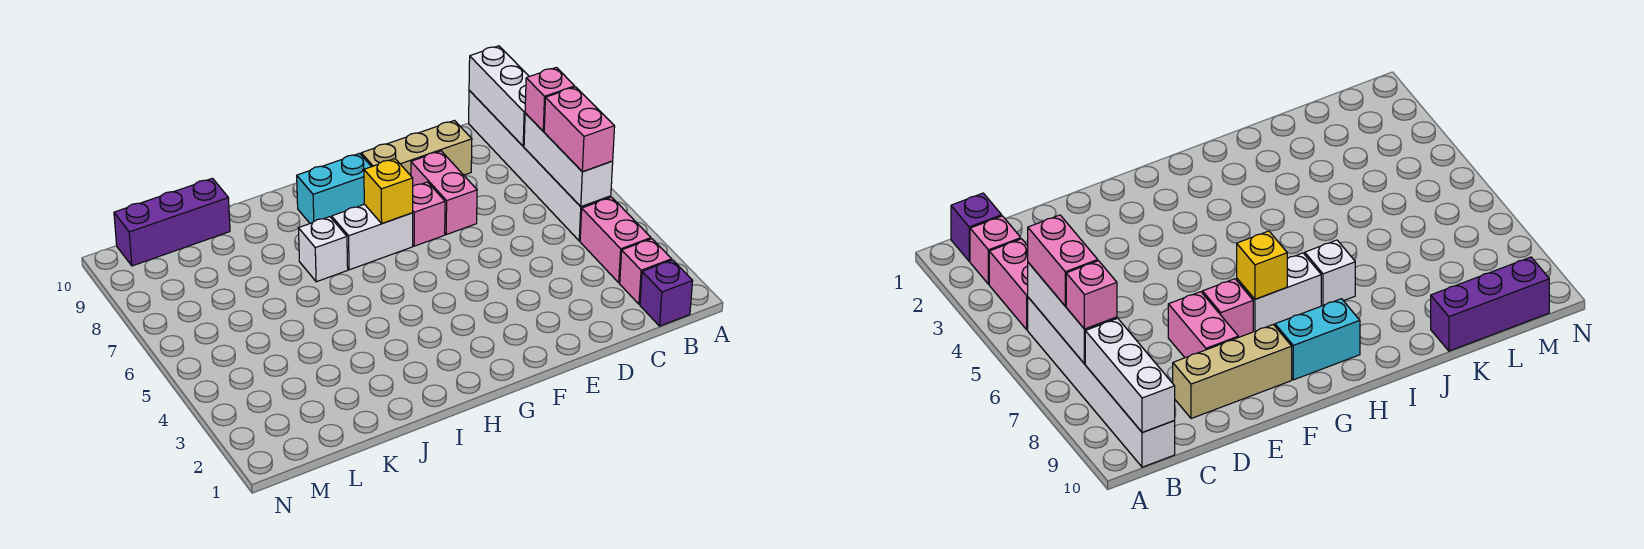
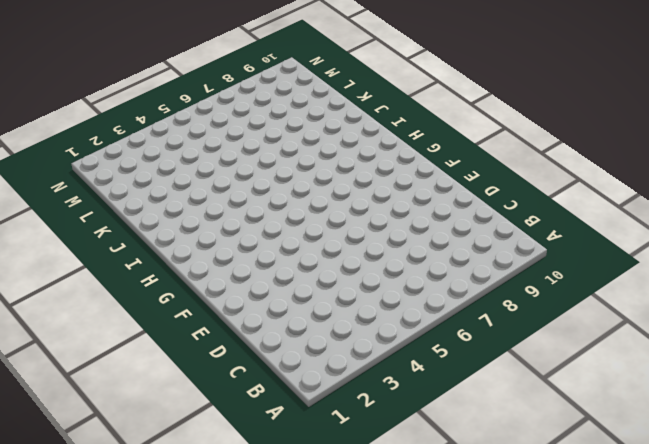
none -> purple 1x1 brick [640,260,693,326]
none -> pink 1x1 brick [620,239,672,304]
none -> pink 1x2 brick [580,197,651,283]

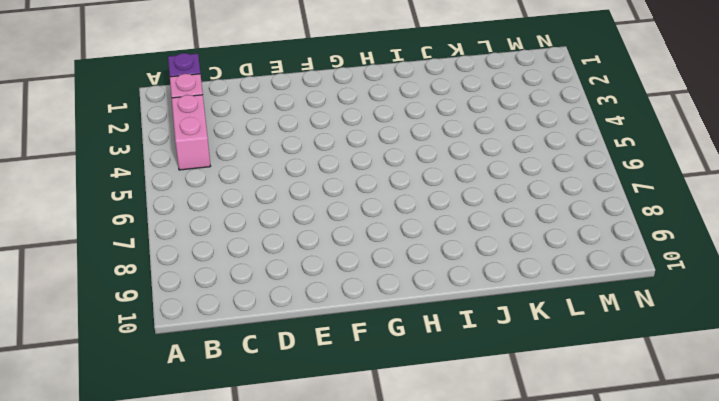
none -> white 1x6 brick [469,90,611,241]
none -> tan 1x3 brick [361,121,472,176]
none -> pink 1x2 brick [411,151,477,235]

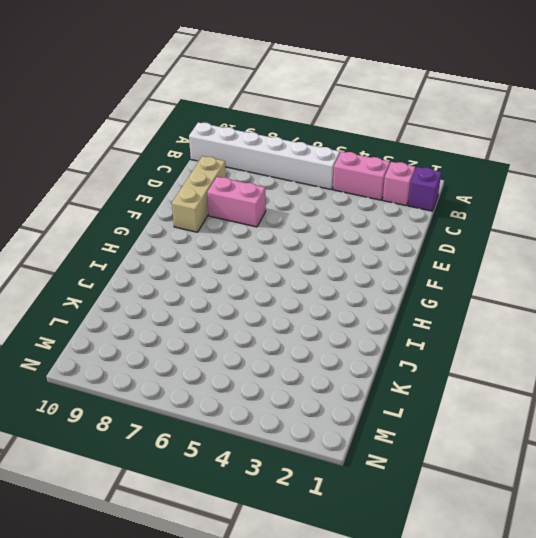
none -> pink 1x1 brick [413,182,445,246]
none -> white 1x2 brick [332,204,413,270]
none -> cyan 1x2 brick [297,153,371,223]

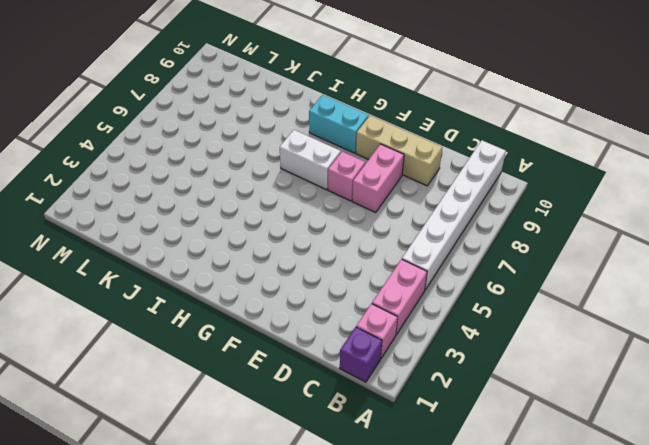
none -> white 1x1 brick [298,217,348,282]
none -> purple 1x3 brick [114,178,230,266]
none -> white 1x3 brick [524,113,613,207]

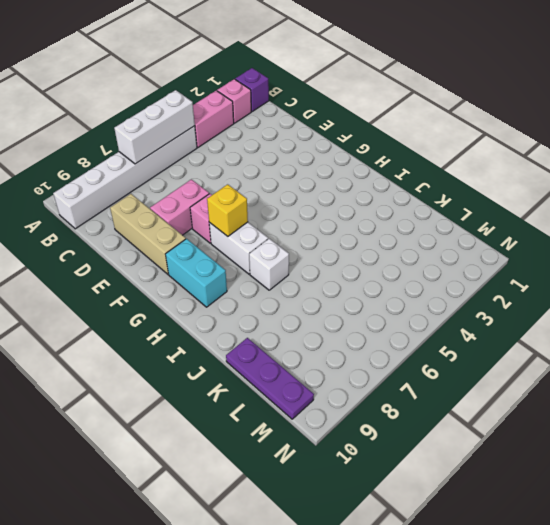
purple 1x3 plate [226,338,314,419] -> purple 1x3 brick [114,178,230,266]
none -> white 1x3 brick [469,46,529,146]
none -> pink 1x2 brick [544,87,615,172]
none -> pink 1x1 brick [525,67,575,131]

